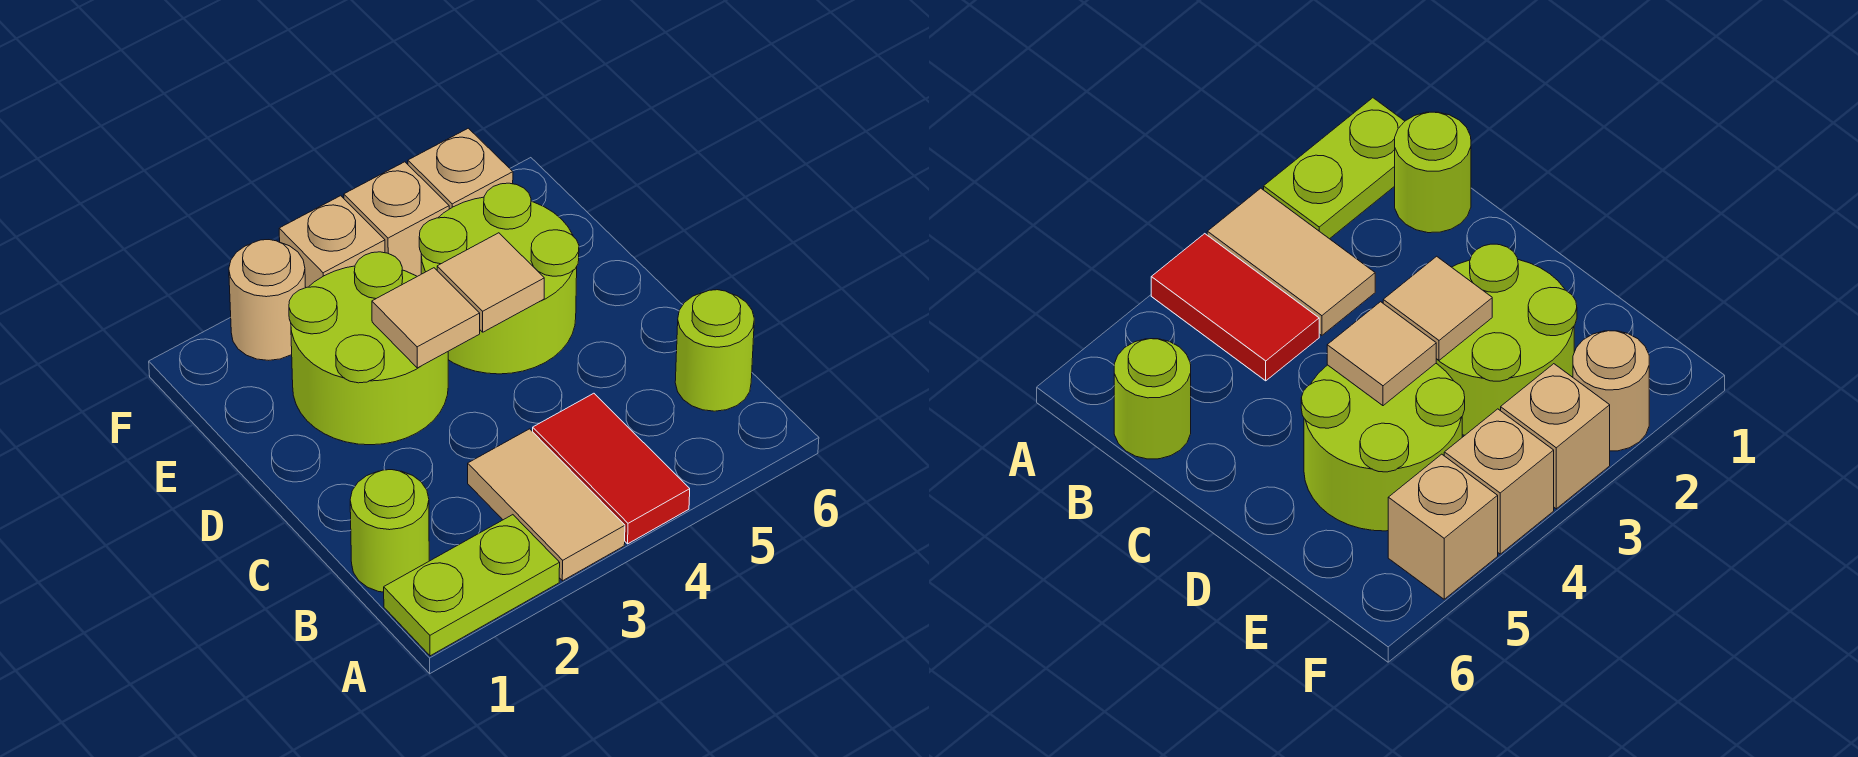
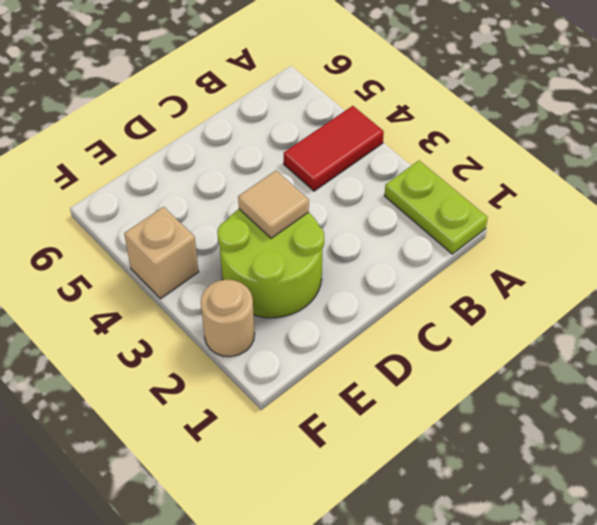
none -> tan 1x2 tile [468,429,625,581]
none -> lime 1x1 round brick [350,470,429,592]
none -> lime 1x1 round brick [675,290,754,411]

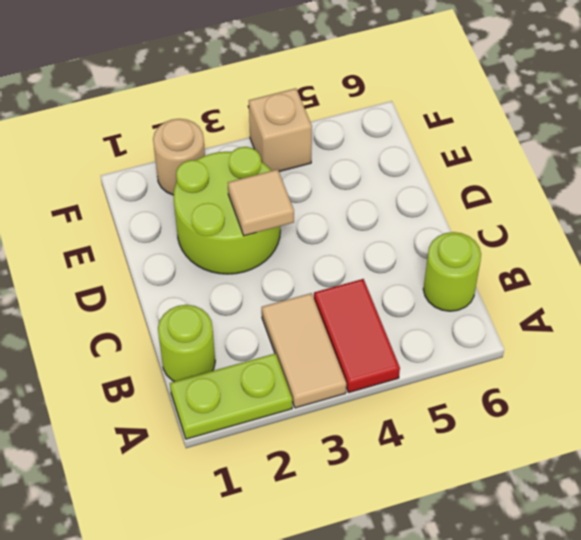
none -> lime 2x2 round brick [419,183,579,374]
none -> tan 1x1 brick [279,196,385,288]
none -> tan 1x1 brick [408,128,513,209]

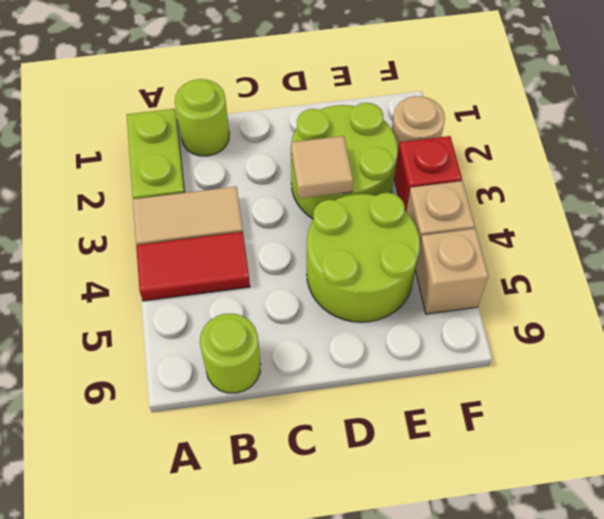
red 1x1 brick [394,136,462,211] -> tan 1x1 brick [279,196,385,288]
none -> tan 1x1 tile [437,233,544,332]

